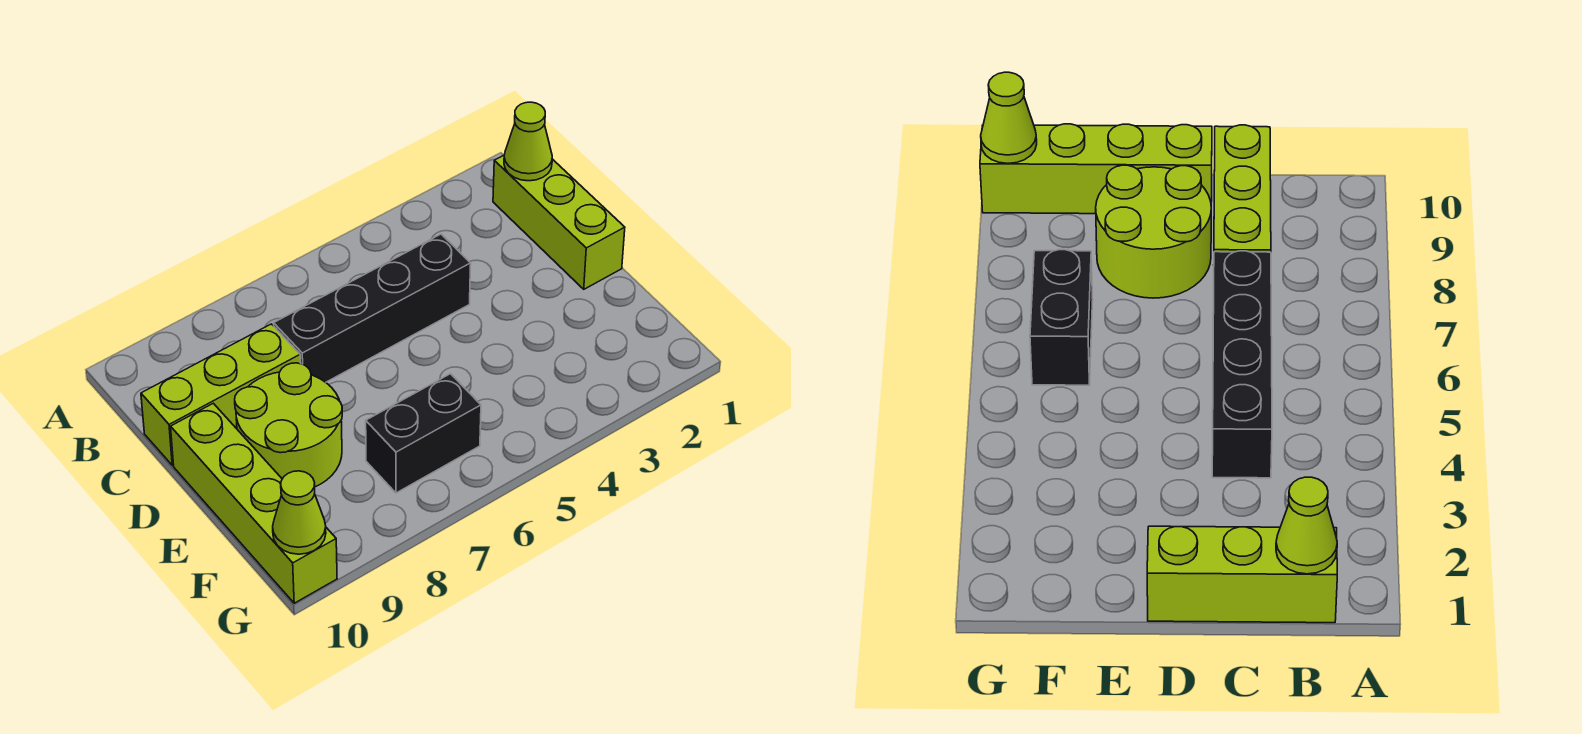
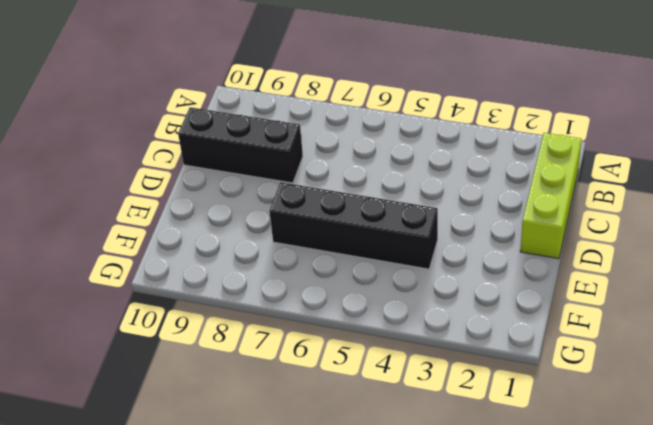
black 1x3 brick [178,107,303,183] -> lime 1x3 brick [141,324,301,465]
black 1x4 brick [269,182,438,269] -> black 1x4 brick moved to [274,234,471,382]
none -> lime 2x2 round brick [235,363,342,487]
none -> lime 1x4 brick [171,403,337,603]

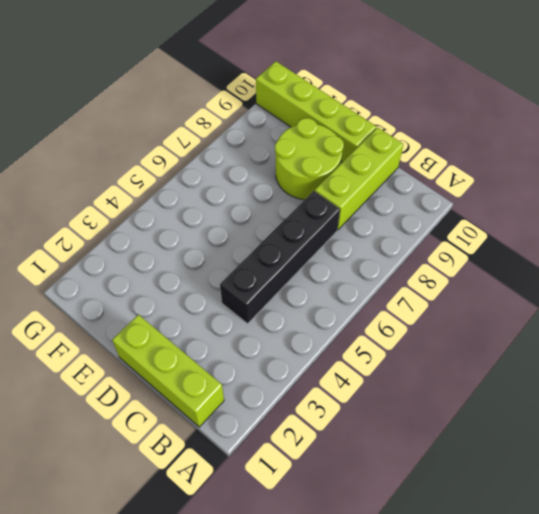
none -> black 1x2 brick [366,374,481,493]
none -> lime 1x1 cone [504,102,552,181]

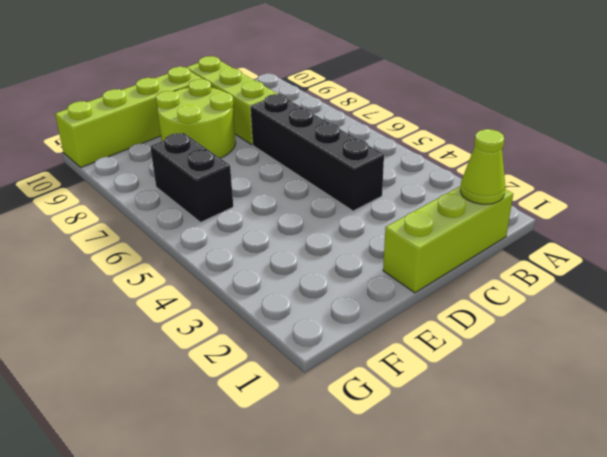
none -> lime 1x1 cone [273,471,326,554]

